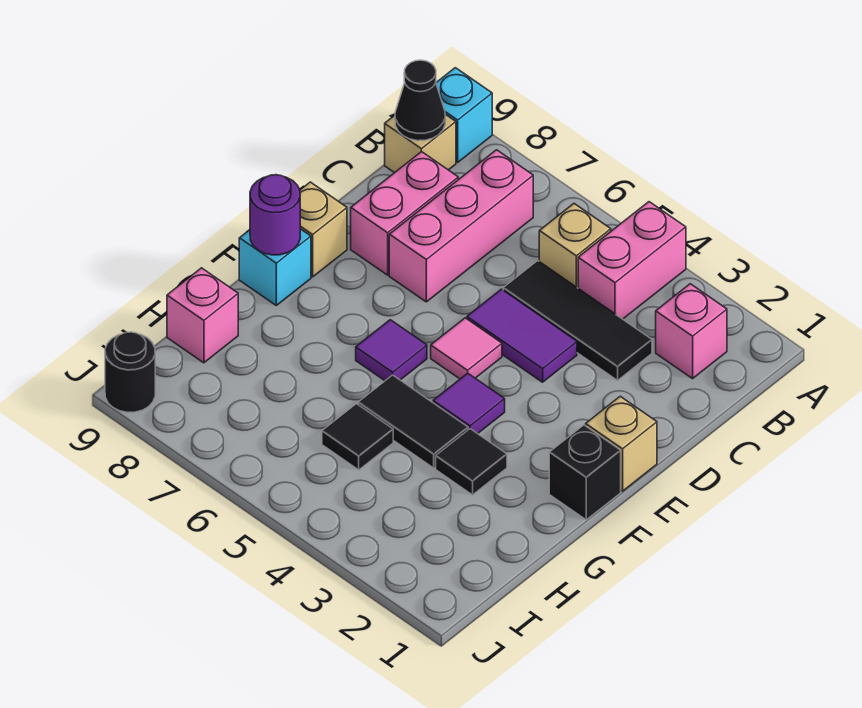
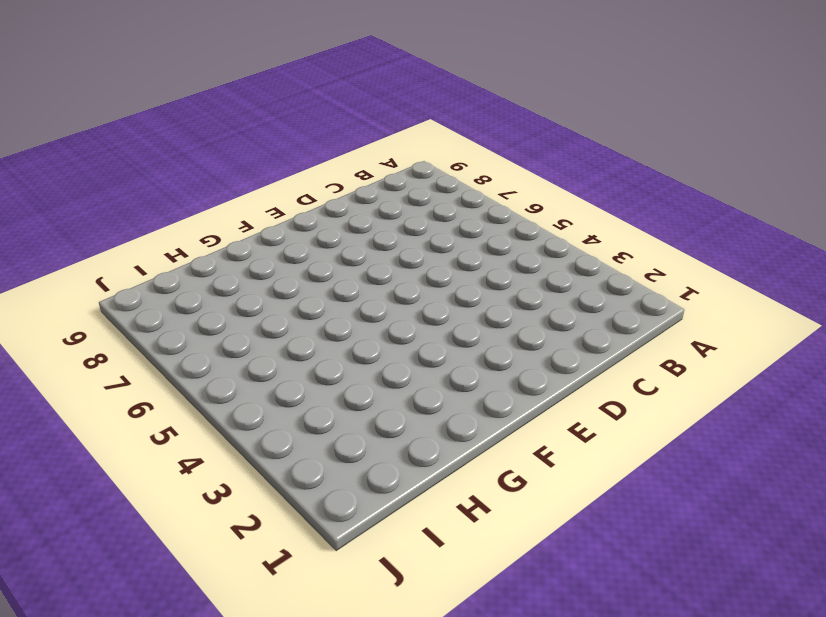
none -> pink 1x2 brick [578,202,686,319]
none -> cyan 1x1 brick [436,68,492,162]
none -> pink 1x1 brick [656,284,727,379]

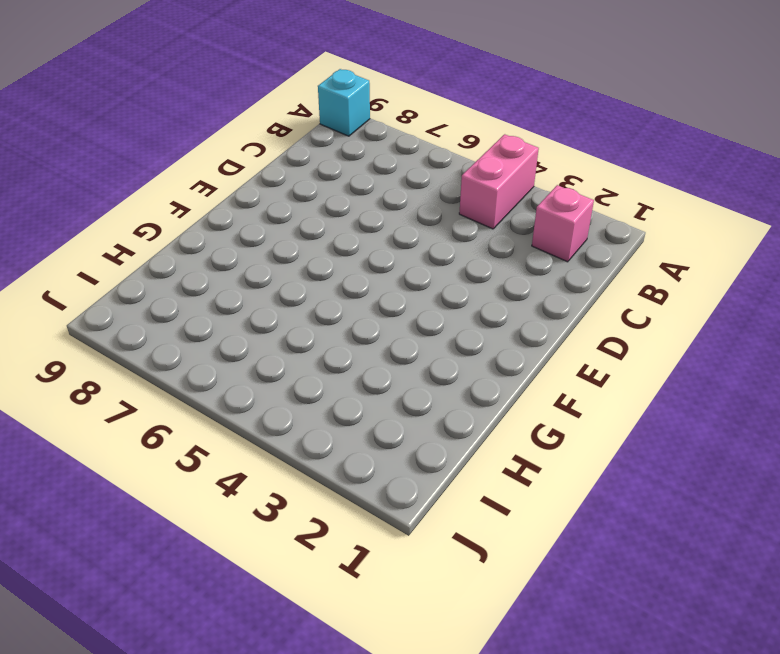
none -> tan 1x1 brick [539,204,611,288]
none -> pink 1x3 brick [389,150,533,302]
none -> tan 1x1 brick [385,114,456,173]

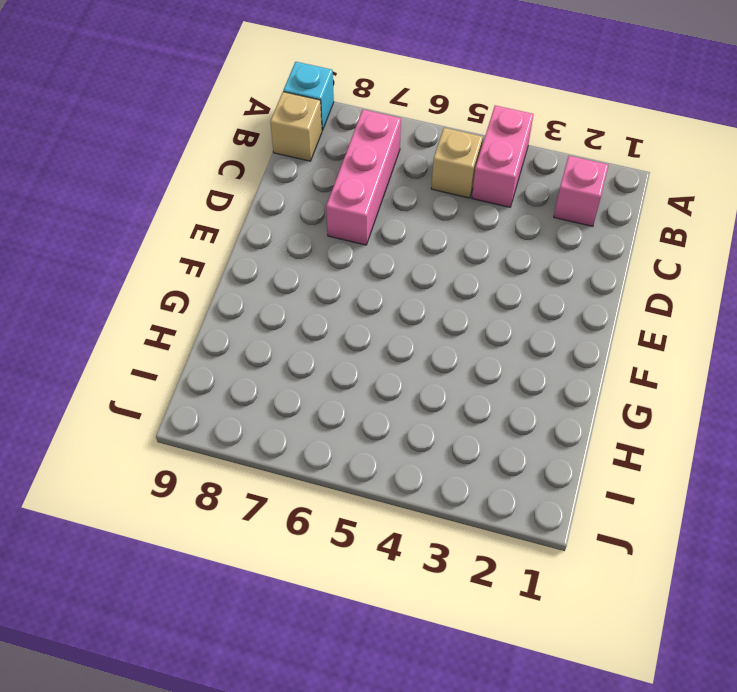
none -> black 1x3 tile [503,261,652,380]
none -> pink 1x2 brick [351,152,458,275]
none -> purple 1x2 tile [467,289,577,382]

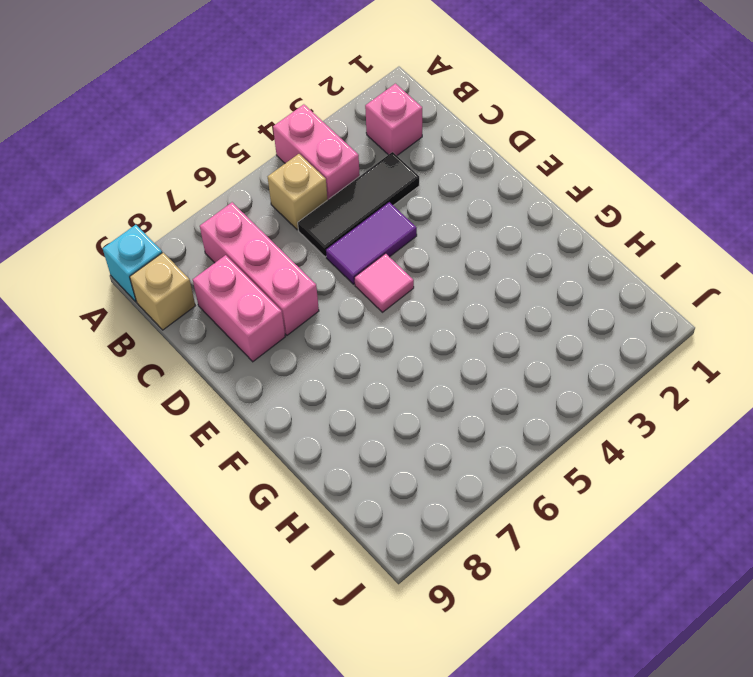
none -> tan 1x1 brick [586,396,657,491]
none -> tan 1x1 brick [300,182,347,277]
none -> black 1x1 brick [549,425,621,520]

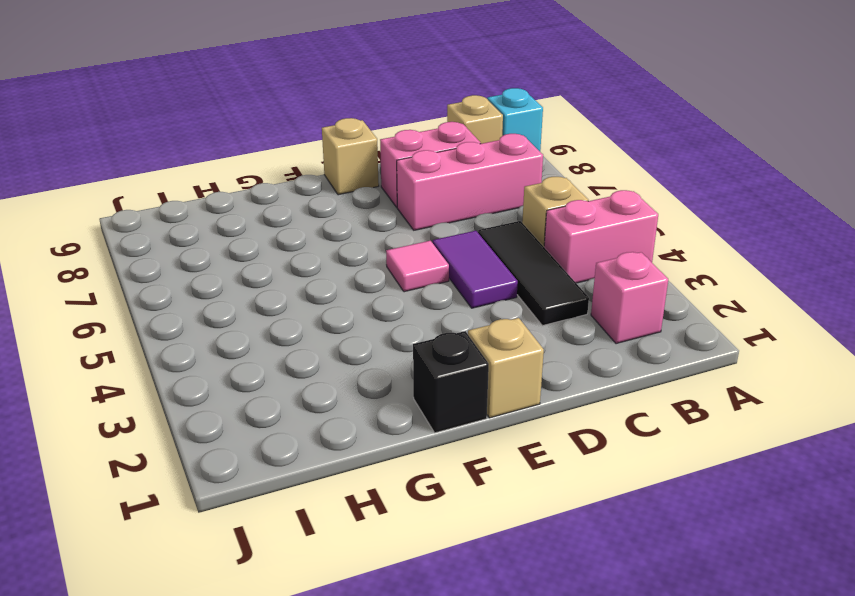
none -> purple 1x1 tile [433,373,505,434]
none -> purple 1x1 tile [356,320,427,381]
none -> cyan 1x1 brick [239,229,311,305]

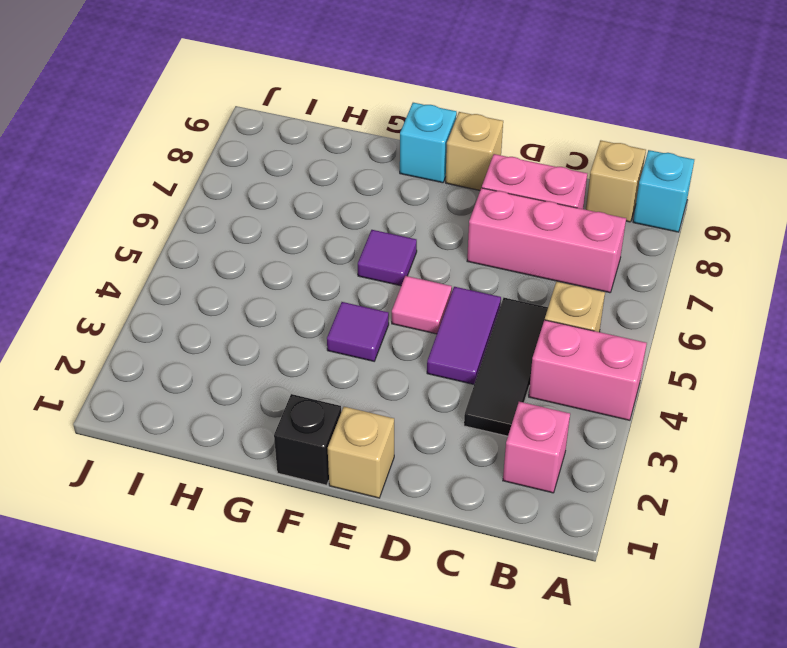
none -> black 1x1 tile [436,429,507,495]
none -> black 1x2 tile [358,375,468,468]
none -> black 1x1 tile [322,404,393,470]

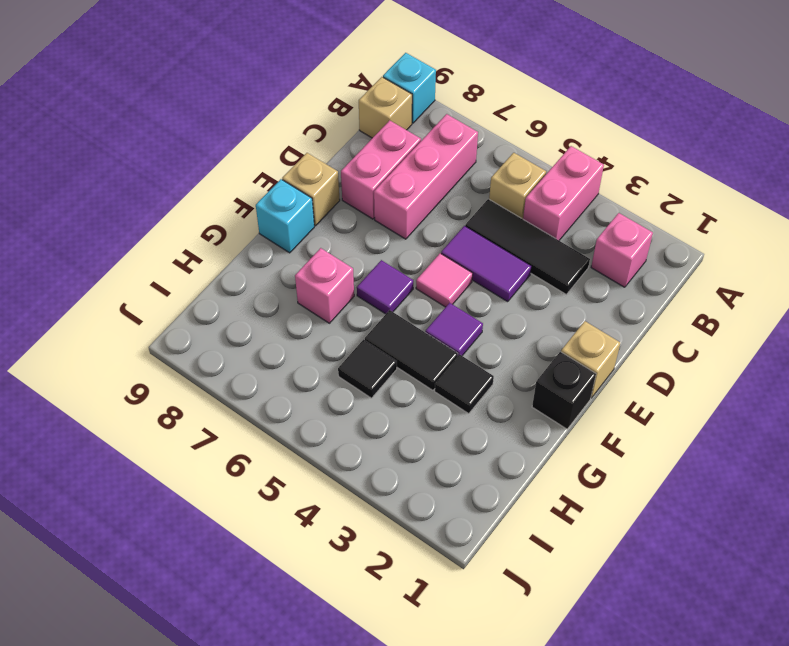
pink 1x1 brick [295,248,354,323] -> pink 1x1 brick moved to [167,268,238,363]
none -> black 1x1 round brick [105,332,155,412]
none -> black 1x1 cone [395,60,445,141]
none -> purple 1x1 round brick [250,175,300,255]

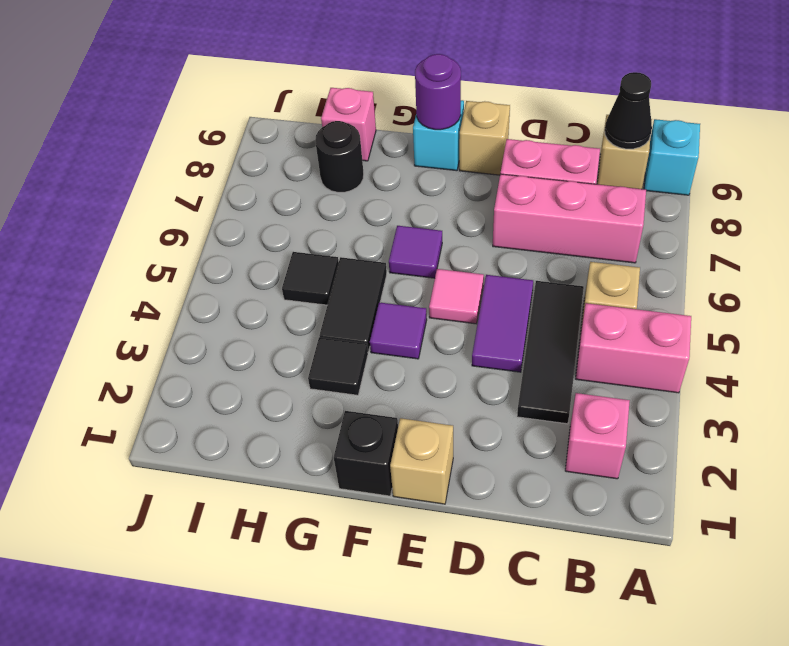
black 1x1 round brick [315,121,364,192] -> black 1x1 round brick moved to [105,332,155,412]

